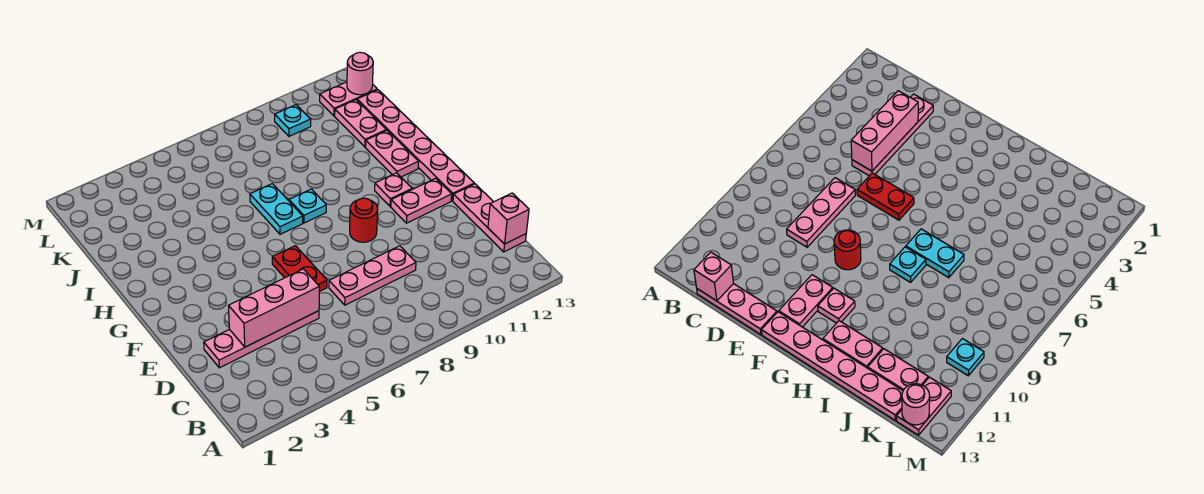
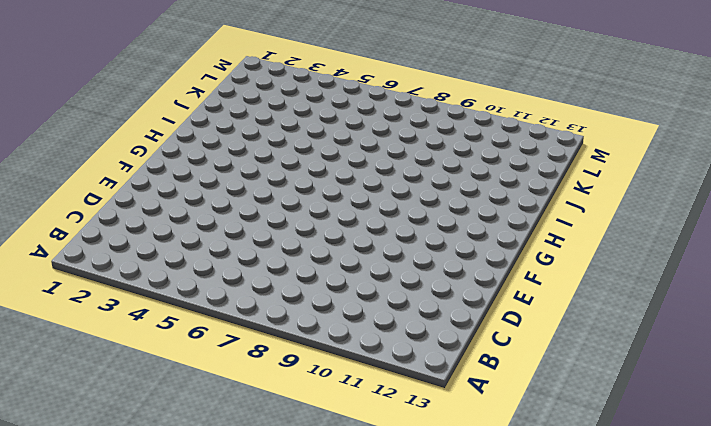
none -> pink 1x3 plate [453,184,526,252]
none -> pink 1x4 plate [204,311,319,368]
none -> pink 1x3 plate [329,246,416,305]

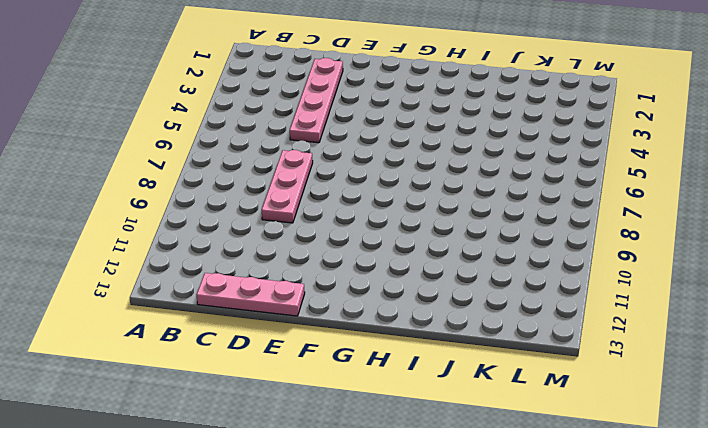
none -> red 1x2 plate [272,246,327,292]
none -> red 1x1 round brick [350,198,378,242]
none -> pink 1x2 plate [391,178,452,223]

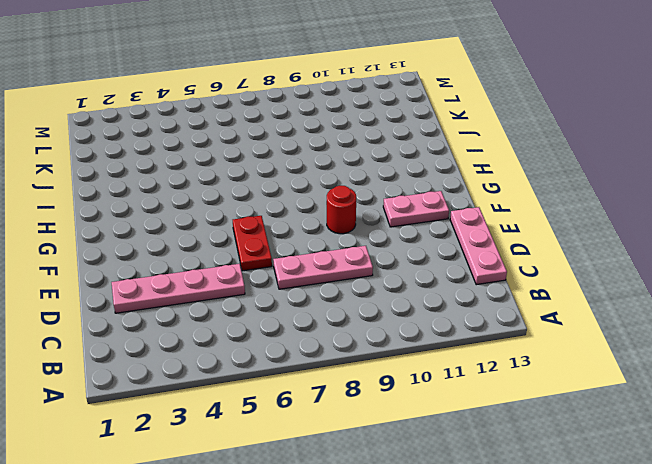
none -> pink 1x6 plate [357,90,474,201]
none -> pink 1x1 plate [375,173,412,207]
none -> cyan 1x2 plate [250,184,303,234]

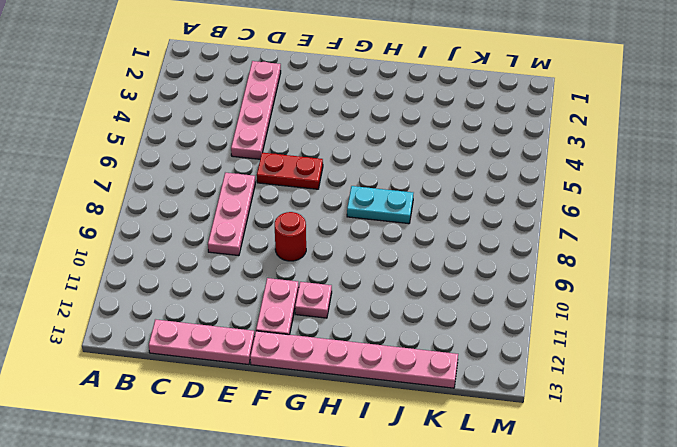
none -> cyan 1x1 plate [289,189,326,223]
none -> pink 1x2 plate [366,130,419,177]
none -> pink 1x2 plate [335,100,386,147]

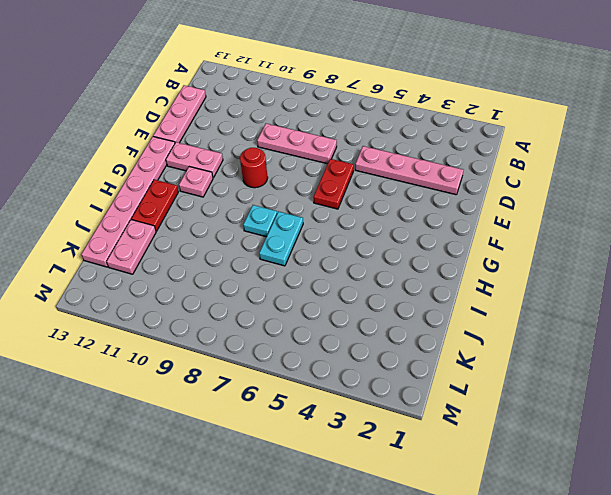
red 1x2 plate [131,180,178,231] -> pink 1x2 plate [366,130,419,177]
none -> cyan 1x1 plate [275,105,311,136]
none -> pink 1x2 plate [320,82,377,116]
none -> pink 1x1 brick [488,193,529,244]

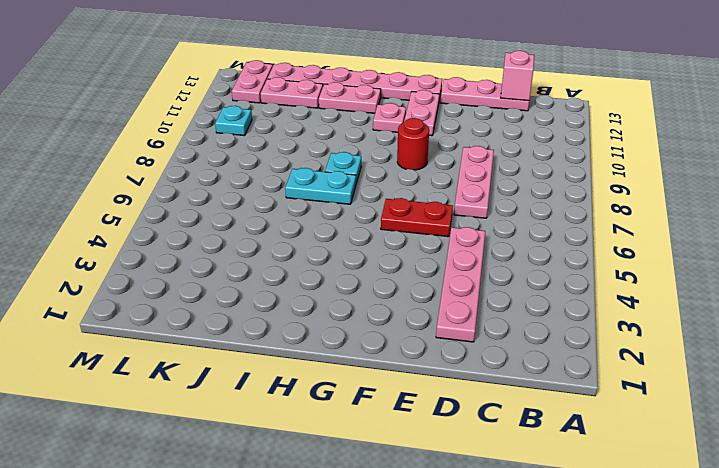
none -> pink 1x3 brick [228,269,319,347]
none -> pink 1x1 round brick [347,52,373,95]

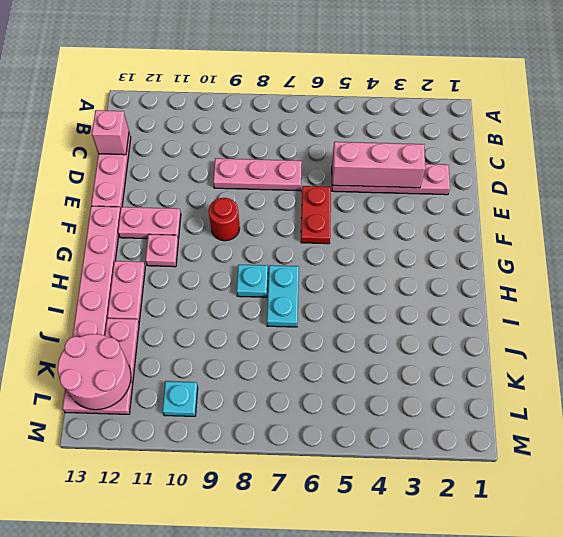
pink 2x2 round brick [58,334,131,410] -> pink 1x1 round brick [347,52,373,95]

